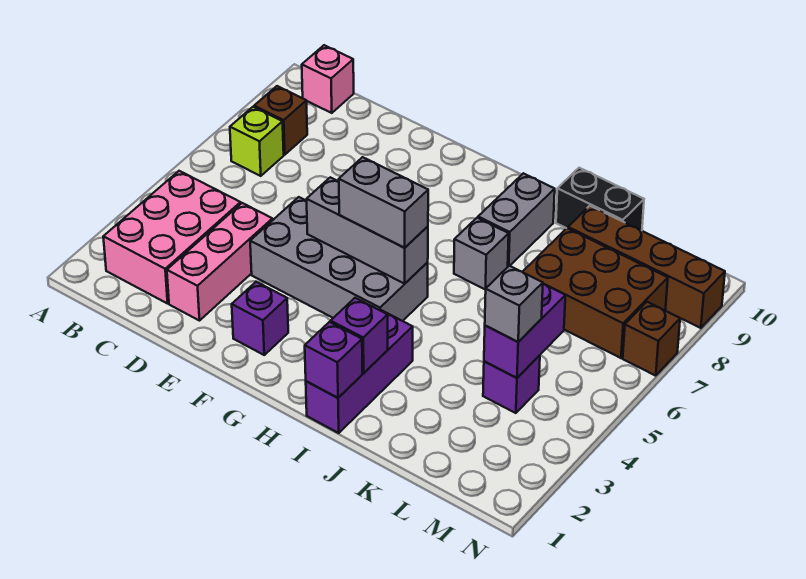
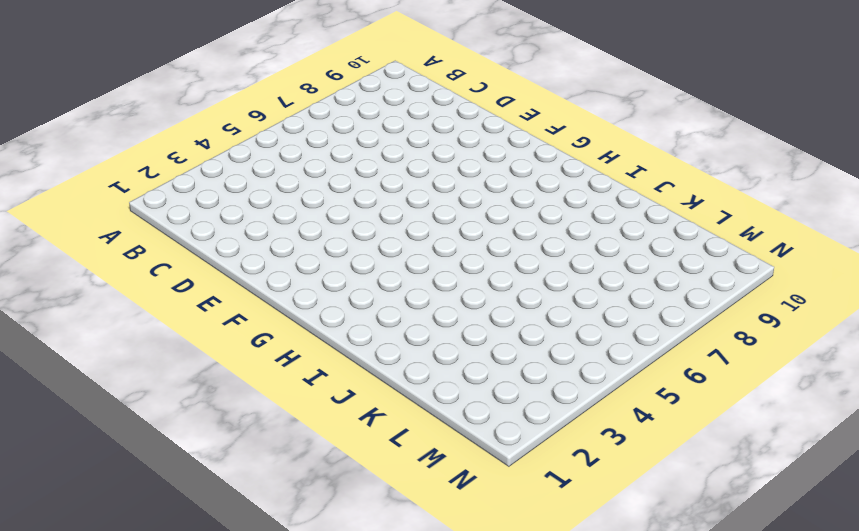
none -> pink 2x3 brick [103,171,241,304]
none -> lime 1x1 brick [230,107,284,176]
none -> brown 1x1 brick [254,86,307,155]

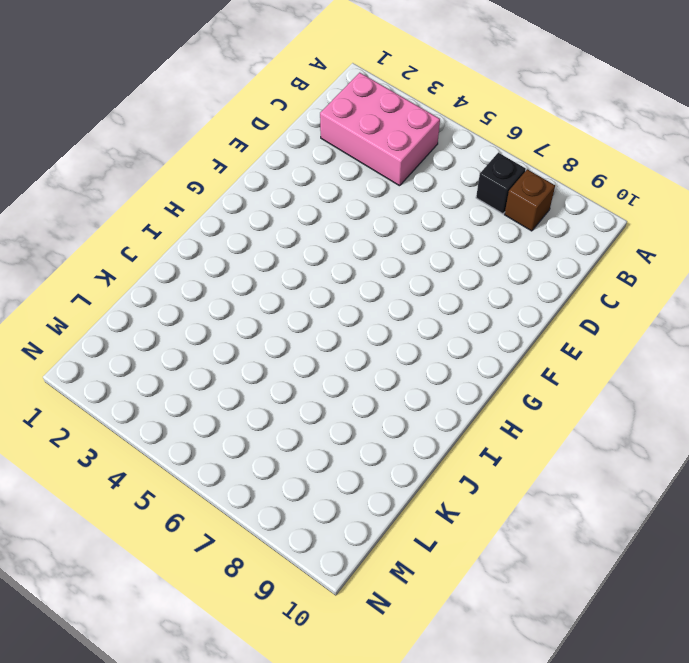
black 1x1 brick [476,153,526,214] -> lime 1x1 brick [230,107,284,176]
none -> pink 1x1 brick [302,45,354,113]
none -> pink 1x3 brick [167,203,273,321]
none -> grey 2x4 brick [250,197,428,321]

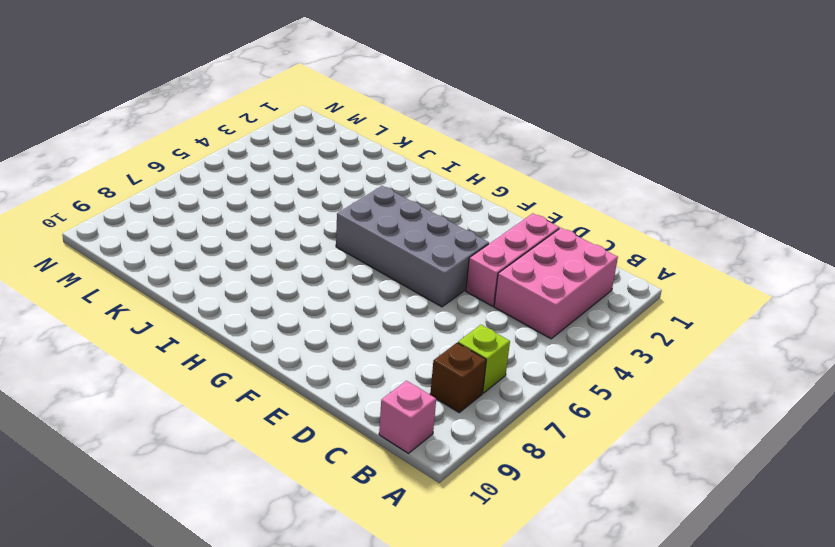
none -> purple 1x1 brick [232,282,288,355]
none -> purple 1x3 brick [306,310,413,433]
none -> grey 1x1 brick [454,218,509,289]

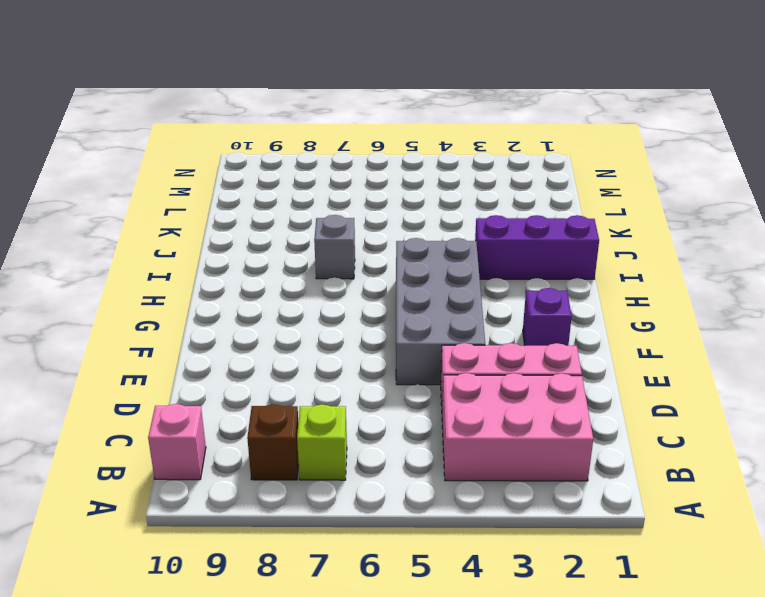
none -> grey 1x2 brick [478,173,555,266]
none -> black 1x2 brick [556,168,644,231]
none -> brown 2x3 brick [523,228,668,358]

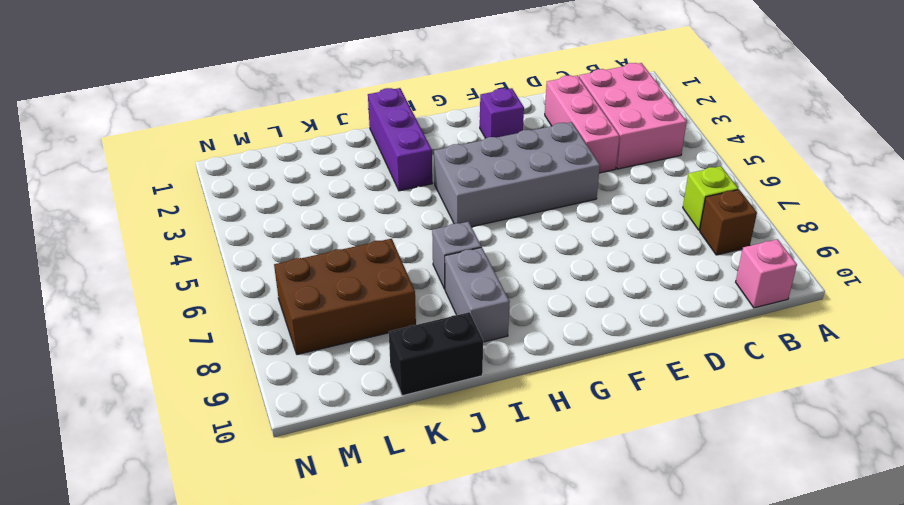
none -> brown 1x4 brick [568,206,725,328]
none -> purple 1x1 brick [483,355,540,413]
none -> brown 1x1 brick [623,302,680,376]

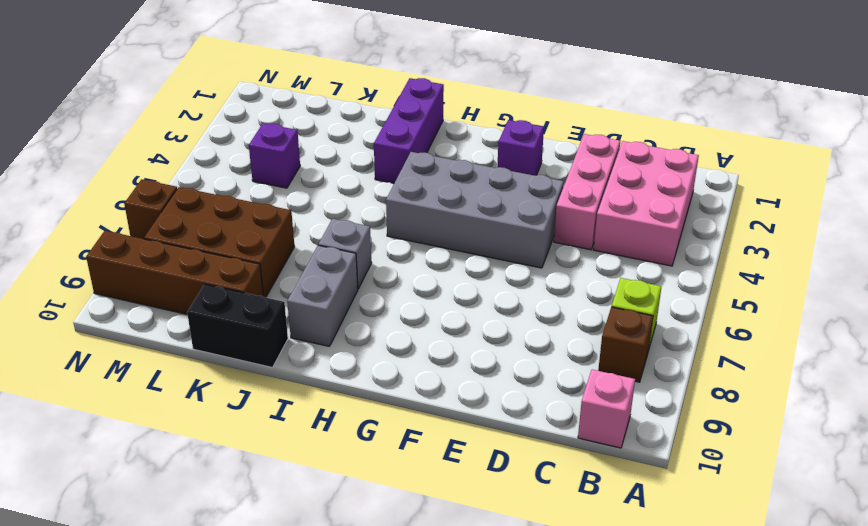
none -> grey 1x3 brick [307,177,428,284]
none -> purple 1x1 brick [305,322,362,398]
none -> purple 1x1 brick [331,298,388,373]

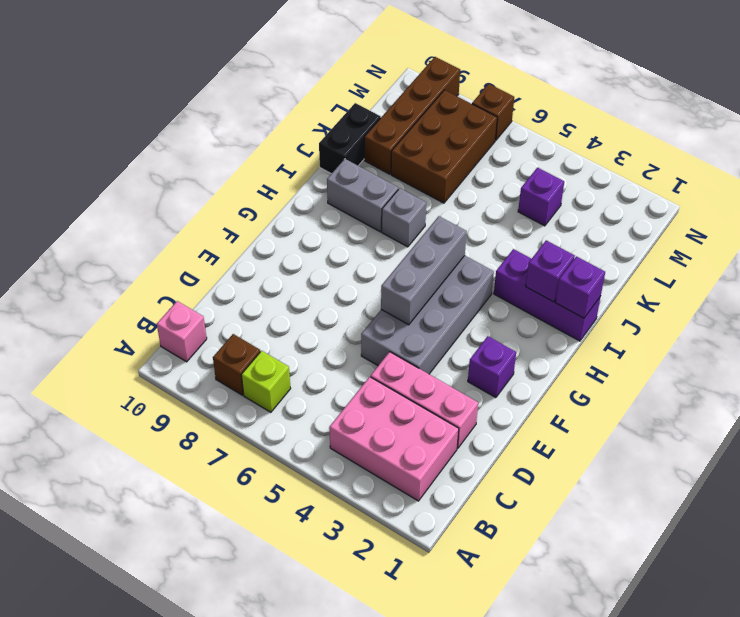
none -> purple 1x2 brick [484,284,566,378]
none -> grey 1x2 brick [339,157,428,248]
none -> grey 1x1 brick [485,266,543,342]

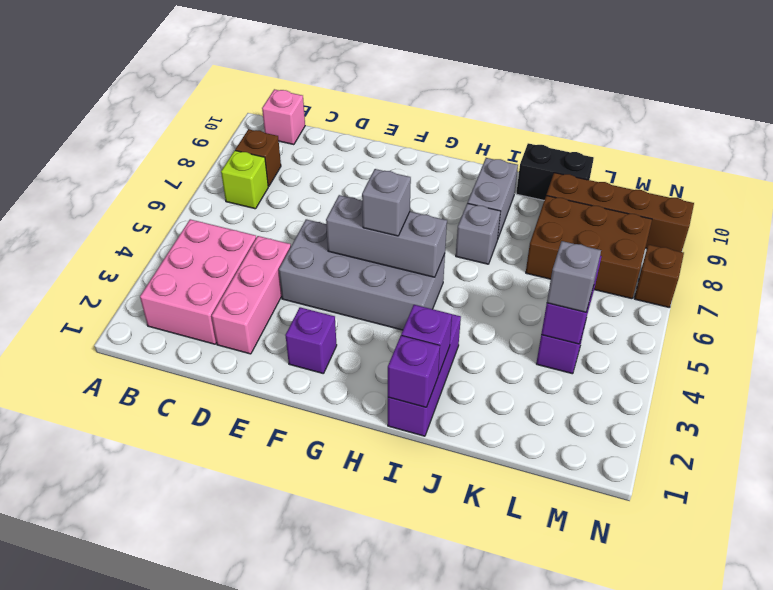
grey 1x1 brick [362,169,411,236] -> grey 1x2 brick [339,157,428,248]

